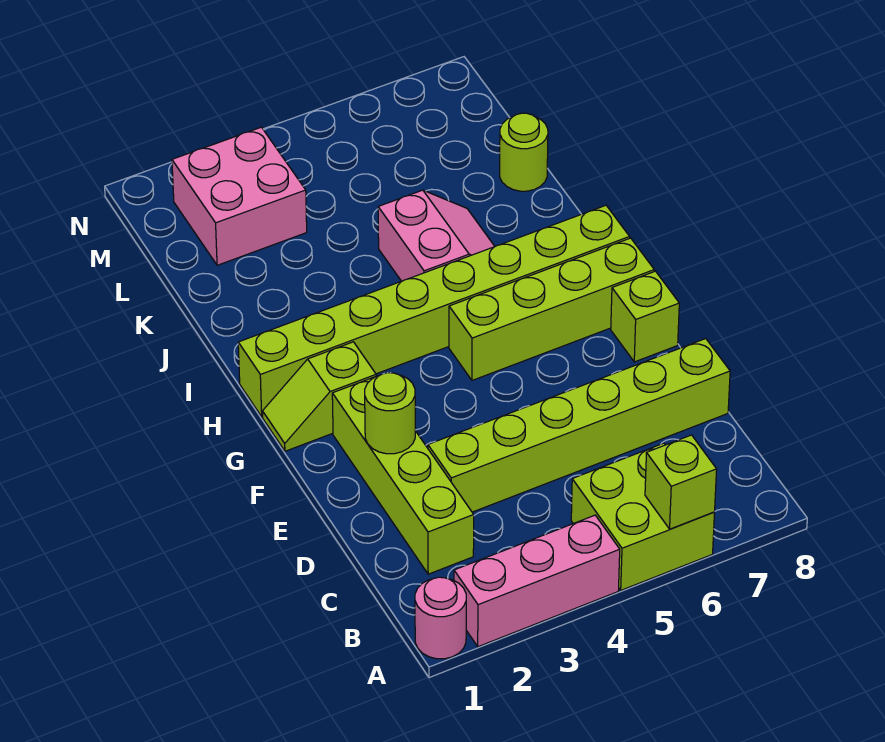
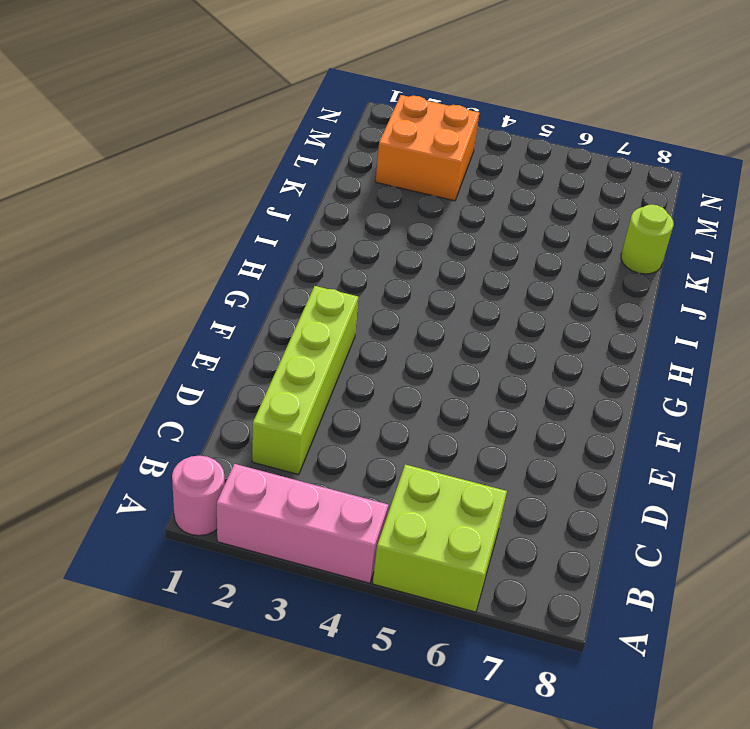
orange 2x2 brick [376,95,479,201] -> pink 2x2 brick [172,127,307,265]
none -> lime 1x6 brick [428,339,730,512]
none -> lime 1x1 brick [611,271,679,362]
none -> lime 1x2 slope [263,342,376,451]

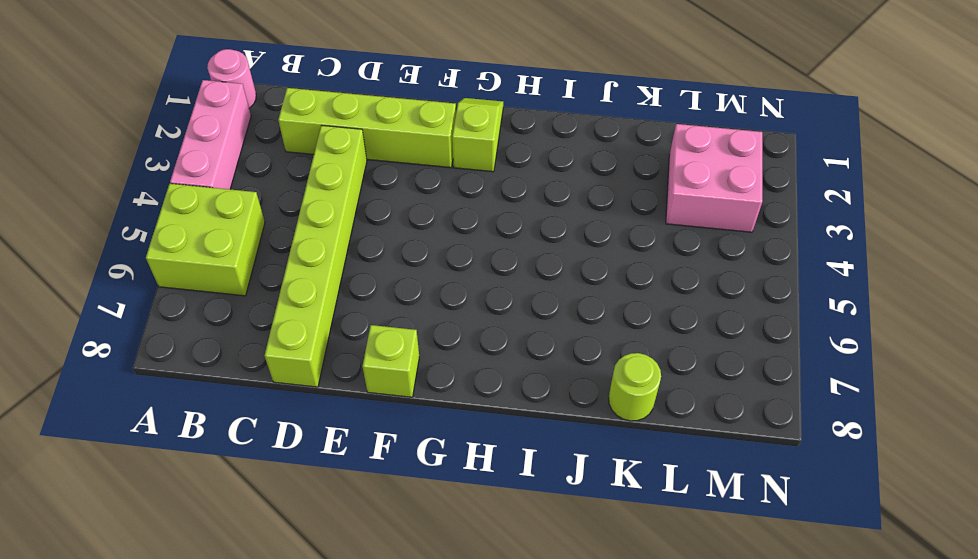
none -> lime 1x4 brick [449,238,654,380]
none -> lime 1x8 brick [238,205,630,417]
none -> pink 2x2 slope [378,190,495,281]

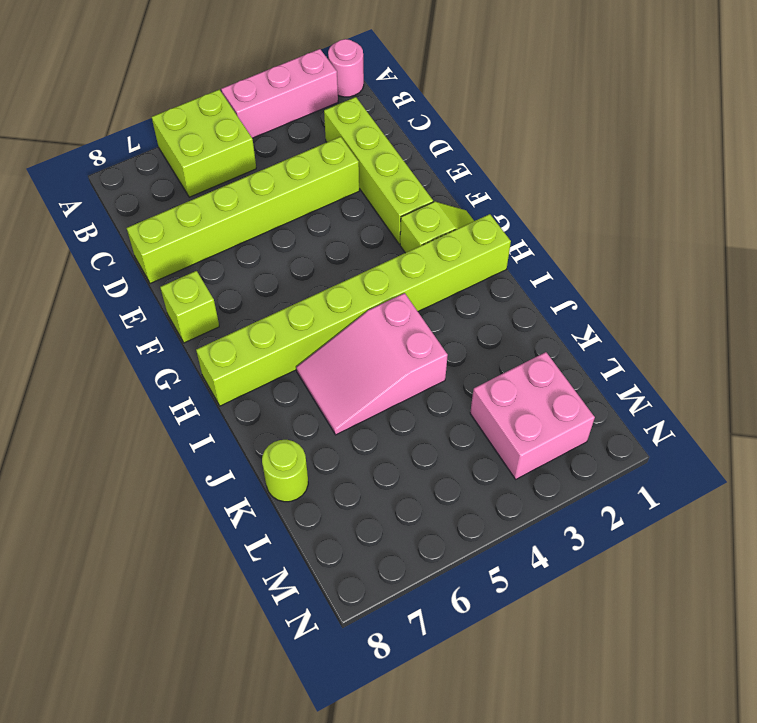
pink 2x3 slope [296,293,448,435] -> pink 2x2 slope [378,190,495,281]
none -> lime 1x4 brick [449,238,654,380]
none -> lime 1x1 brick [645,435,717,529]
none -> lime 1x1 round brick [365,373,415,454]

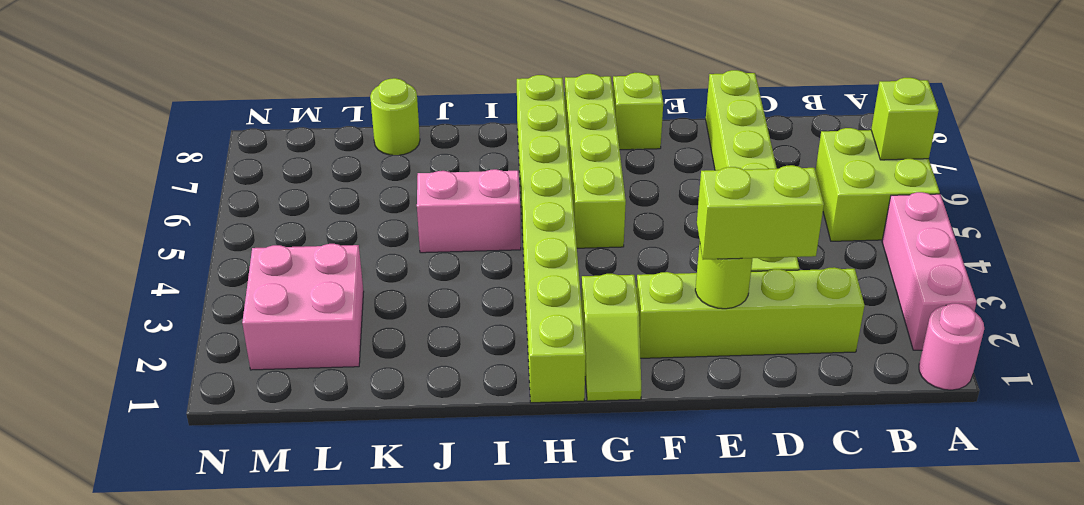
lime 1x2 brick [697,165,824,260] -> none

